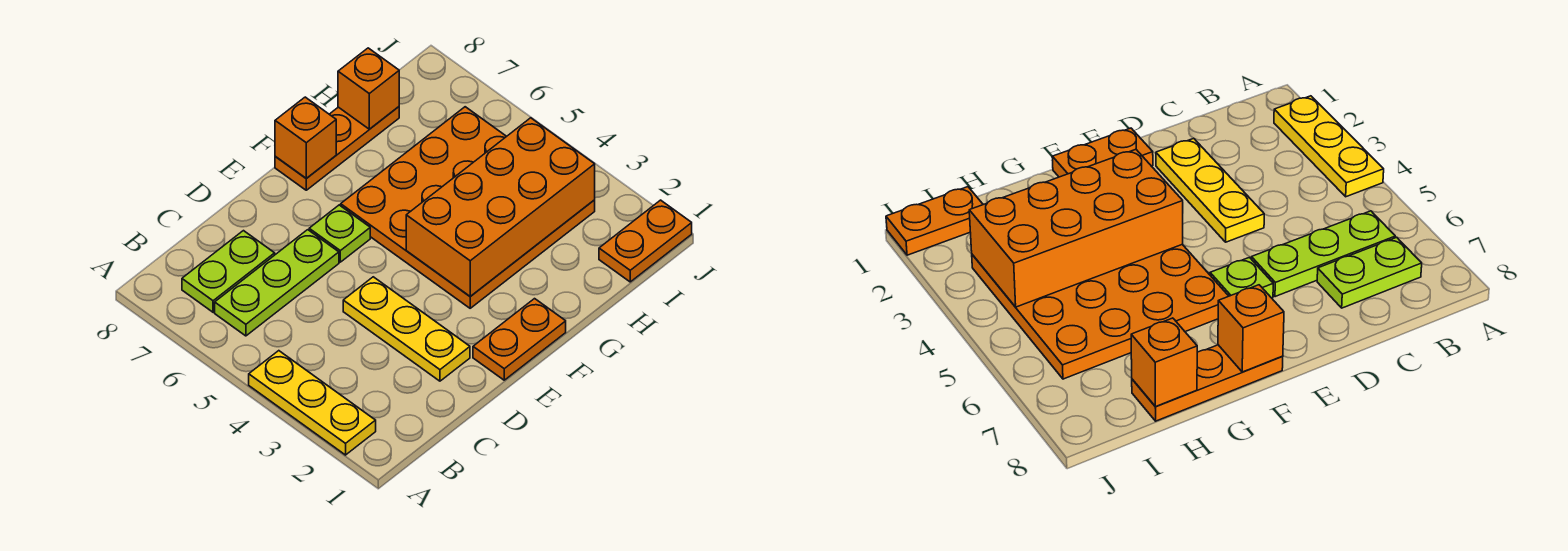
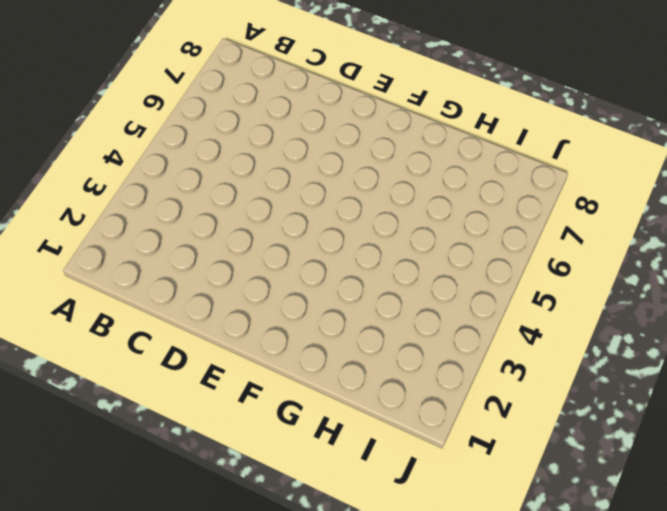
none -> yellow 1x3 plate [249,351,376,455]
none -> lime 1x3 plate [215,230,339,336]
none -> lime 1x2 plate [182,231,275,312]

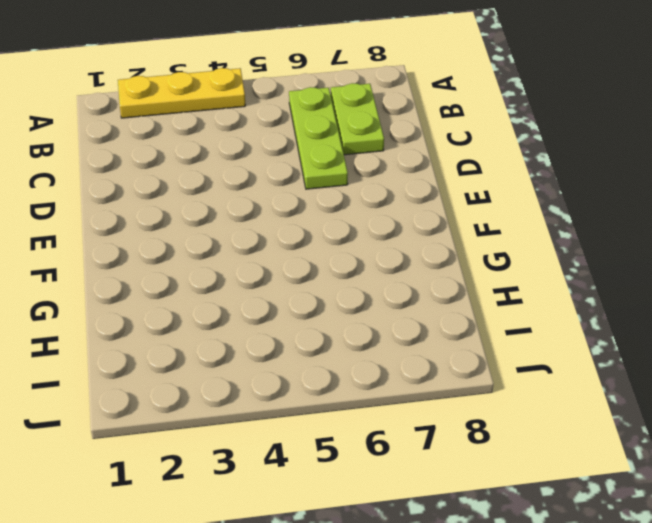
none -> yellow 1x3 plate [343,277,470,381]
none -> orange 1x2 plate [473,299,566,380]
none -> lime 1x1 plate [309,205,370,262]

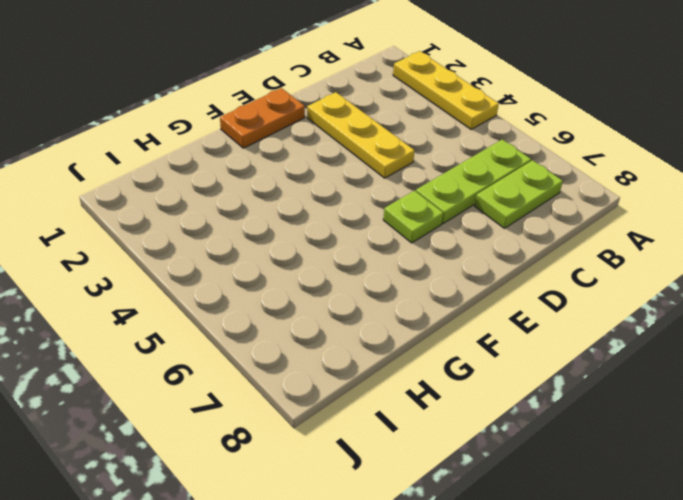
none -> orange 4x4 plate [341,107,595,308]
none -> orange 1x3 plate [275,107,399,190]
none -> orange 1x2 plate [599,200,692,282]

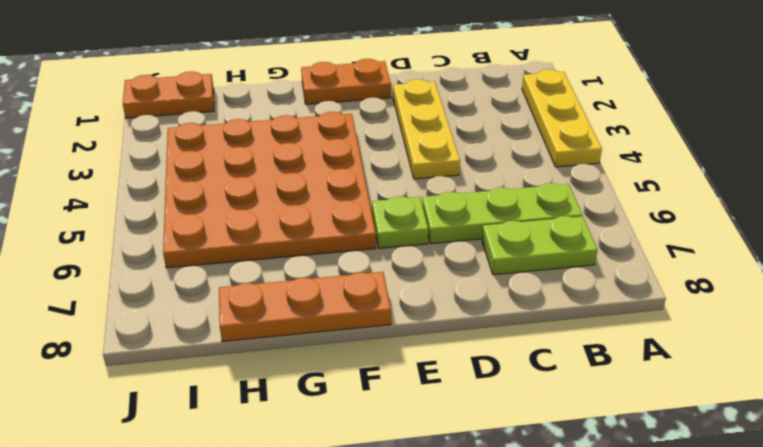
none -> orange 2x4 brick [406,118,595,296]
none -> orange 1x1 brick [275,97,336,178]
none -> orange 1x1 brick [338,48,399,129]

